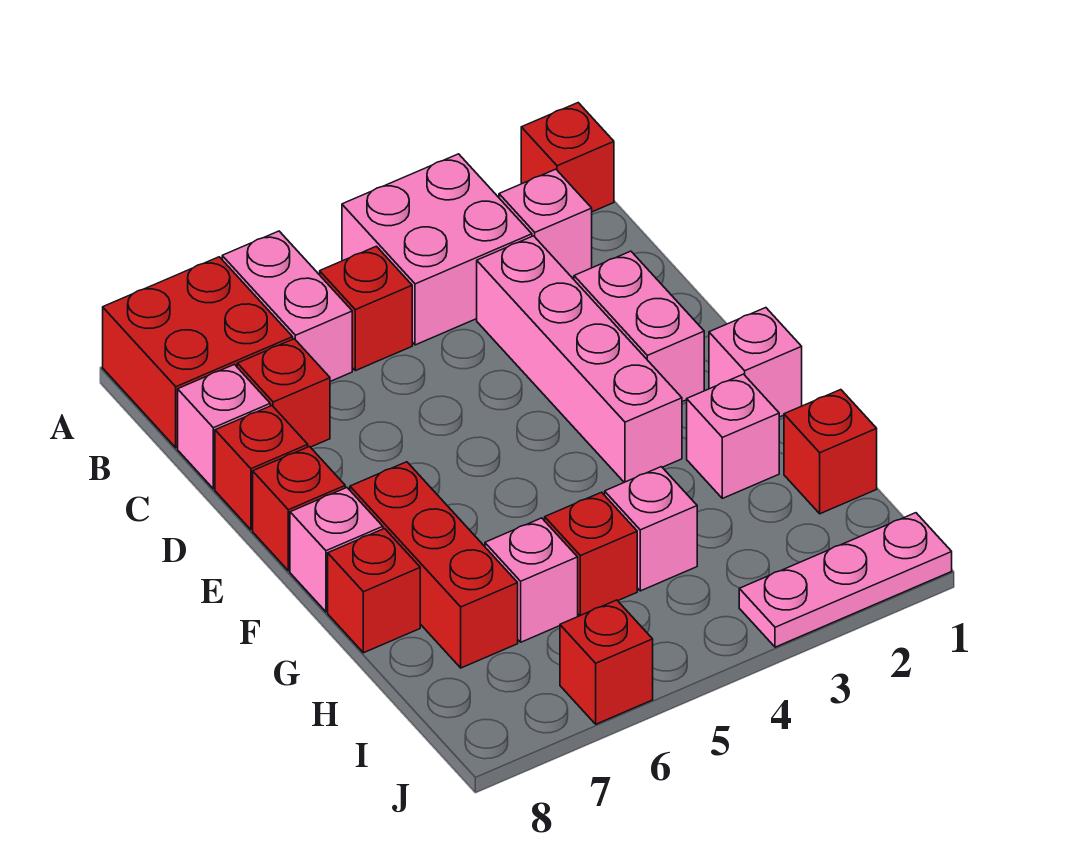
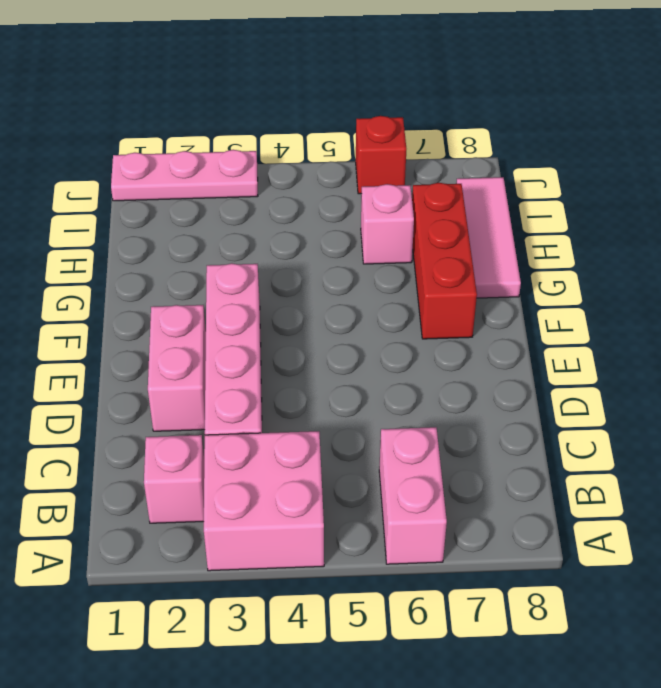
pink 1x3 tile [456,177,521,298] -> red 1x1 brick [328,529,420,653]
none -> red 1x1 brick [521,103,614,212]
none -> red 2x2 brick [103,257,293,448]
none -> red 1x1 brick [320,246,412,371]

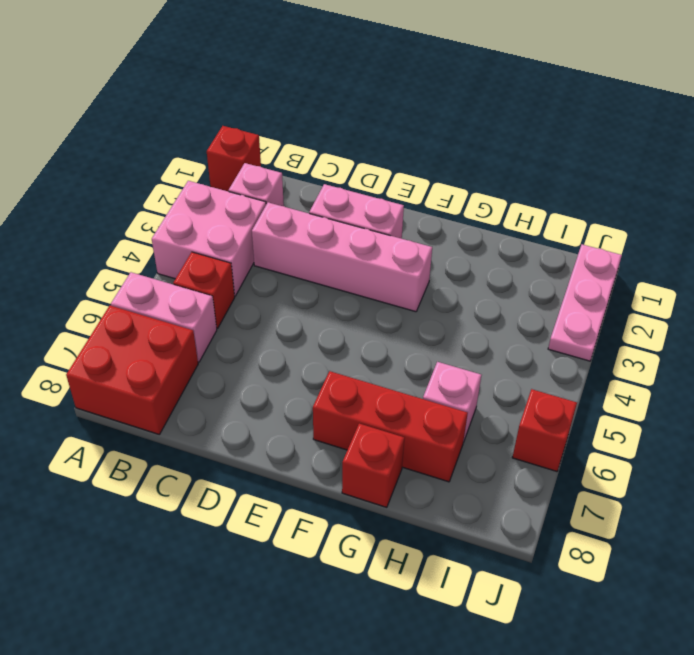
none -> red 1x1 brick [237,339,330,447]
none -> pink 1x1 brick [178,365,270,489]
none -> red 1x1 brick [215,406,308,530]

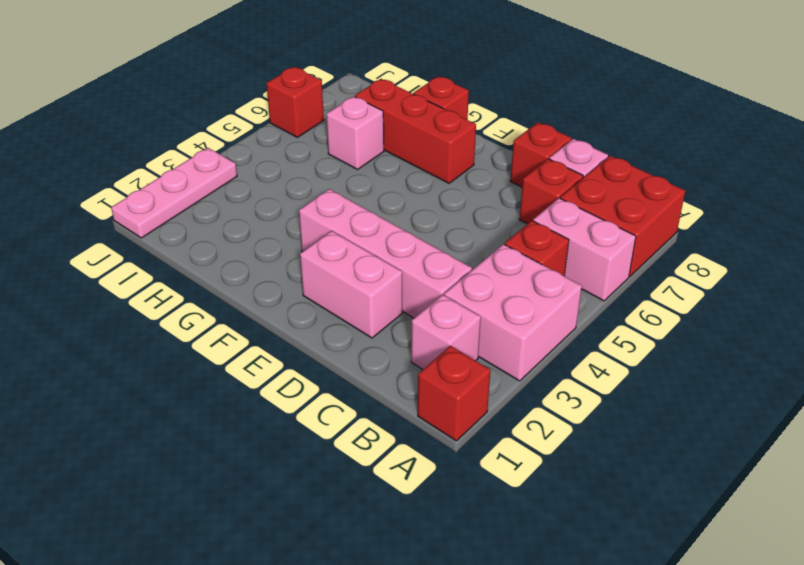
none -> red 1x1 brick [253,447,345,571]
none -> pink 1x1 brick [709,308,802,417]
none -> pink 1x1 brick [290,488,383,612]

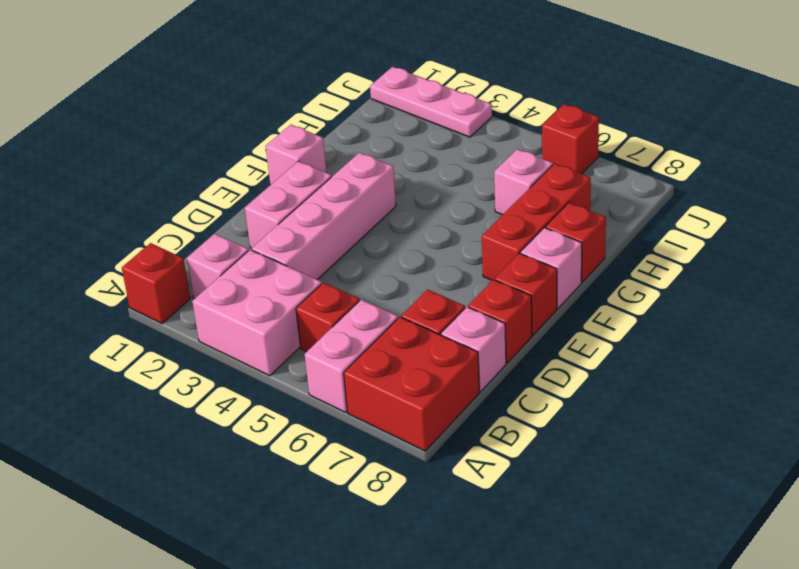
none -> pink 1x1 brick [687,374,779,498]
none -> red 1x1 brick [784,390,877,514]
none -> pink 1x1 brick [605,467,697,591]

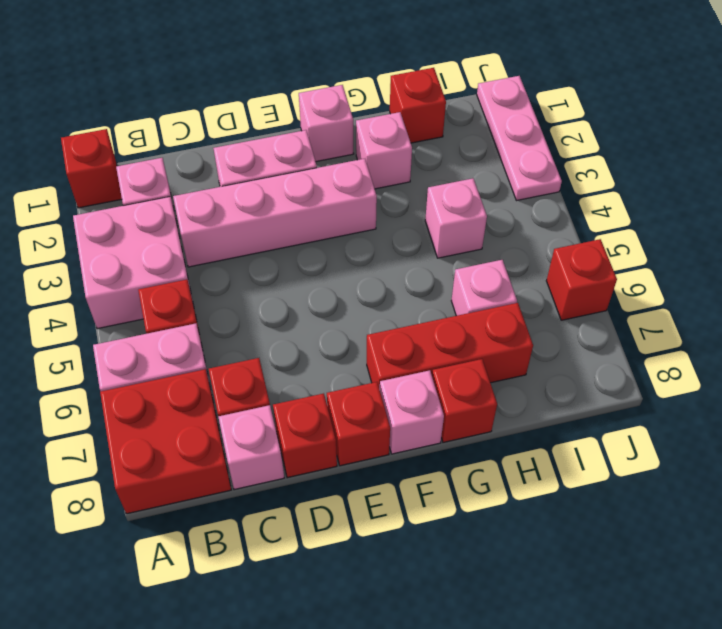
none -> red 1x1 brick [545,492,637,616]

